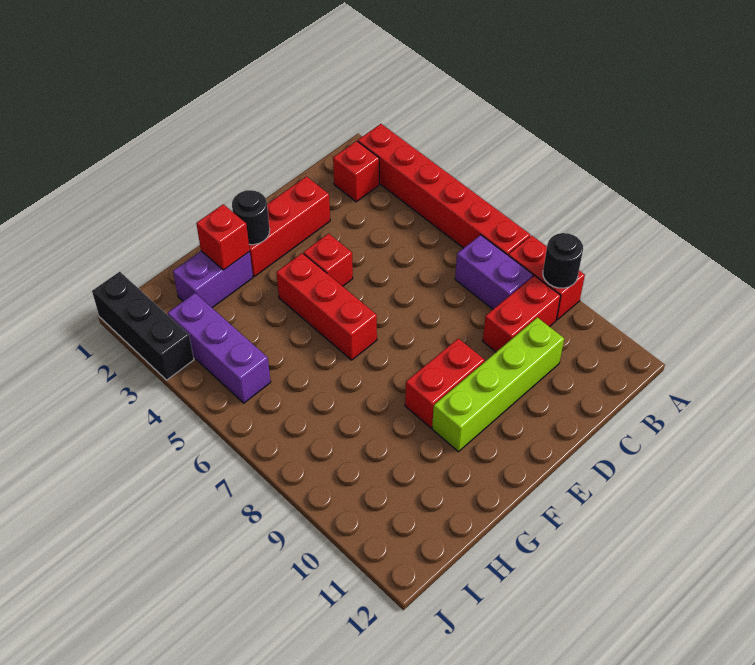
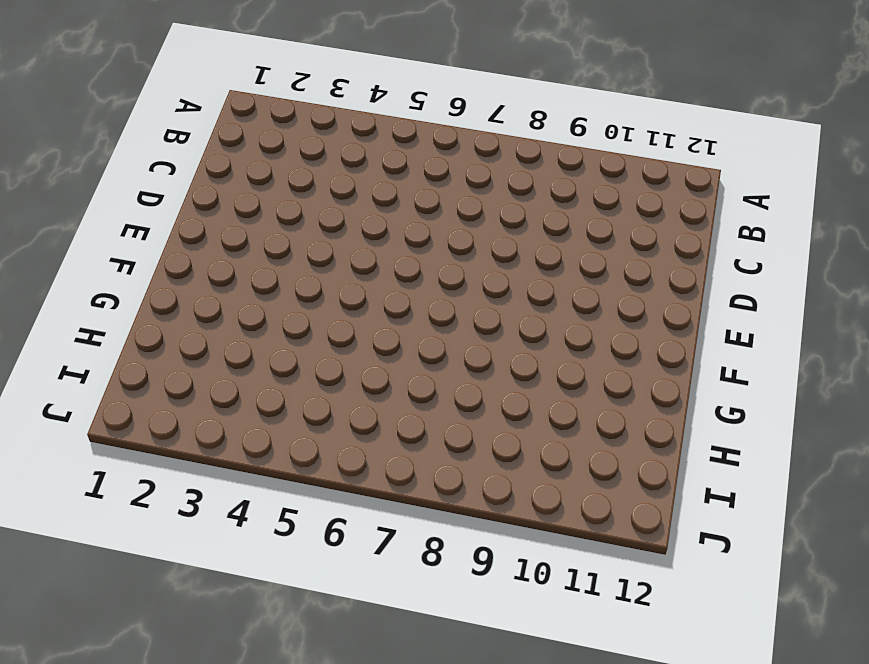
none -> red 1x6 brick [358,124,530,255]
none -> red 1x2 brick [508,235,585,320]
none -> red 1x1 brick [333,141,379,202]

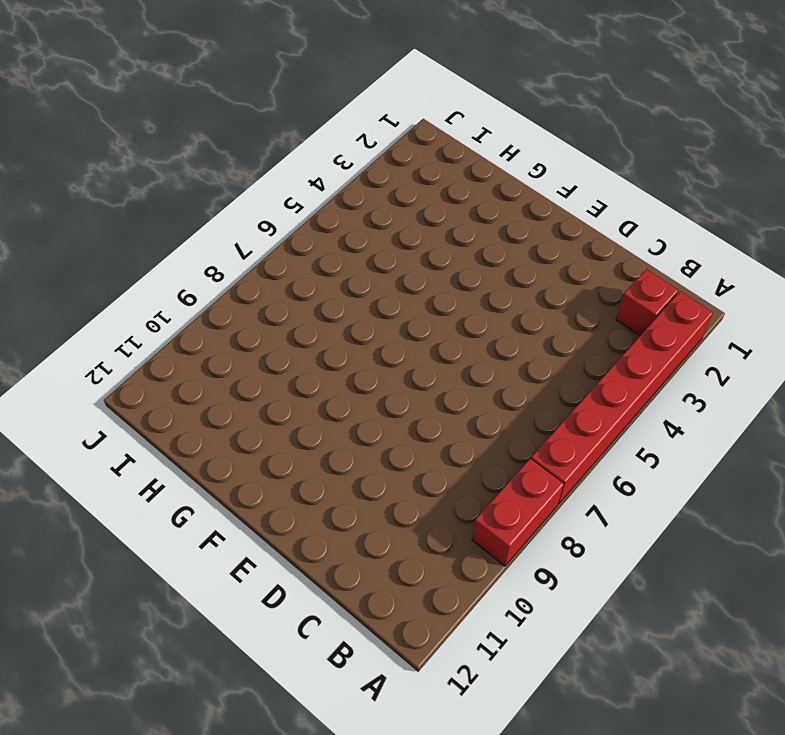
none -> purple 1x2 brick [455,235,533,309]
none -> red 1x2 brick [483,276,561,352]
none -> lime 1x4 brick [432,317,564,452]

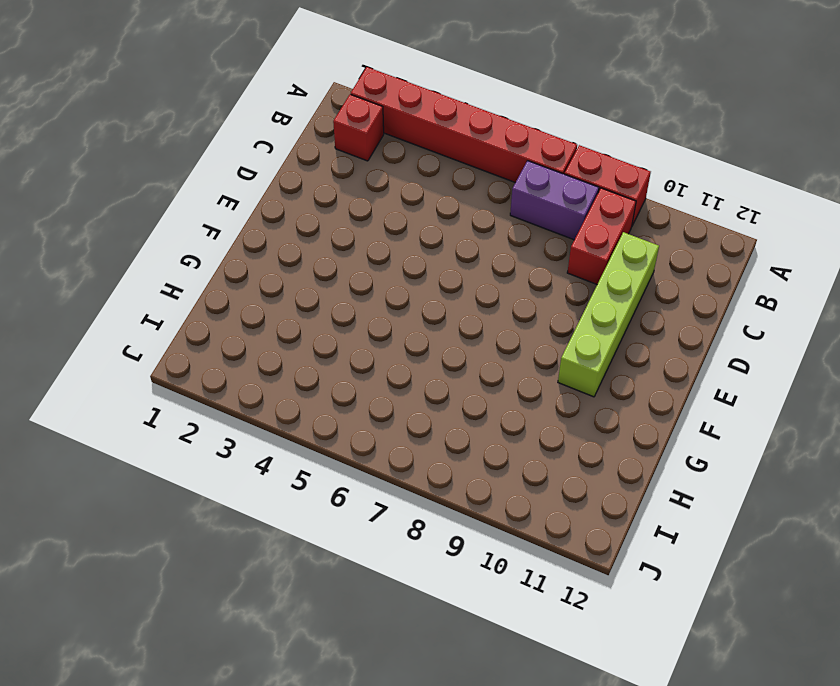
none -> red 1x3 brick [249,176,330,276]
none -> red 1x1 brick [303,234,353,286]
none -> red 1x2 brick [405,338,485,428]

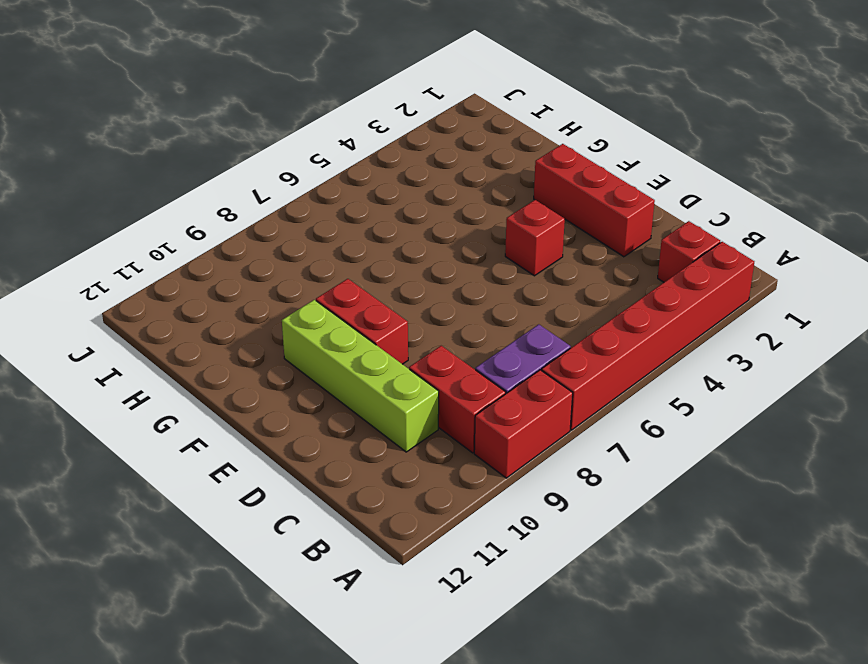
none -> red 1x3 brick [276,253,377,360]
none -> purple 1x2 brick [173,251,253,308]
none -> purple 1x3 brick [168,293,271,403]

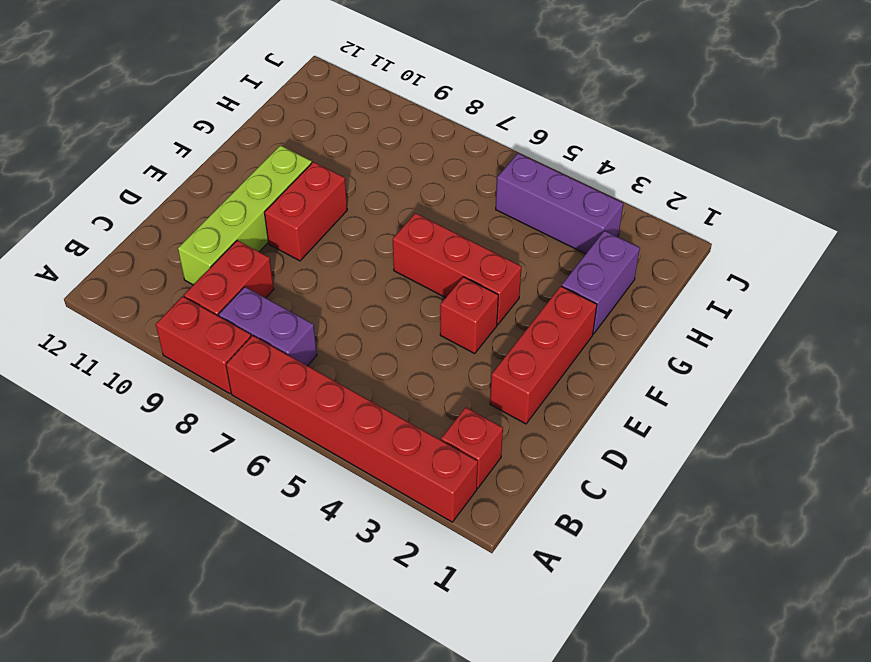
none -> black 1x3 brick [92,272,194,380]
none -> black 1x1 round brick [543,233,583,288]
none -> black 1x1 round brick [232,190,270,245]

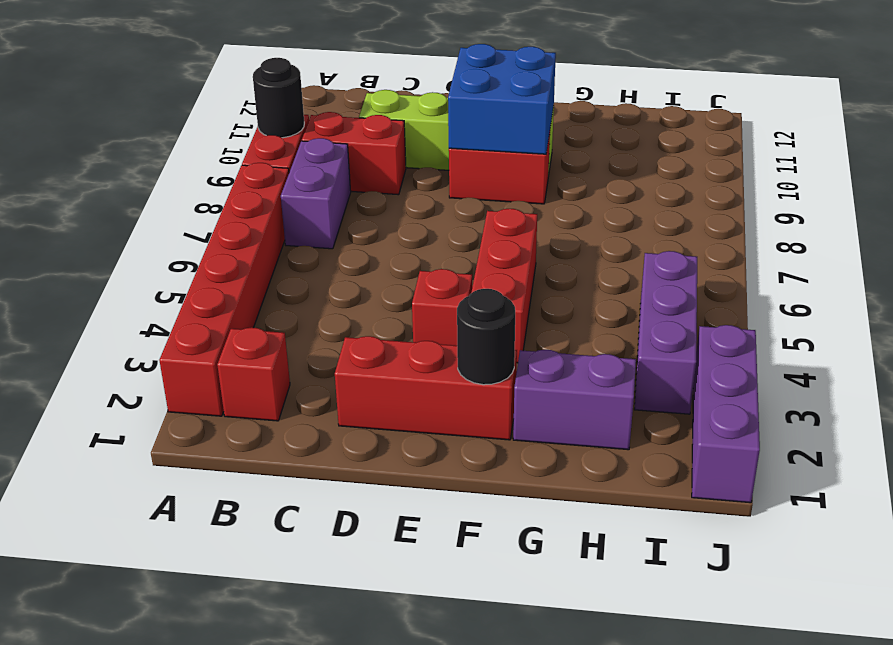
blue 2x2 brick [448,44,556,154] -> none
purple 1x3 brick [692,325,760,503] -> black 1x3 brick [92,272,194,380]
none -> red 1x1 brick [196,204,250,270]

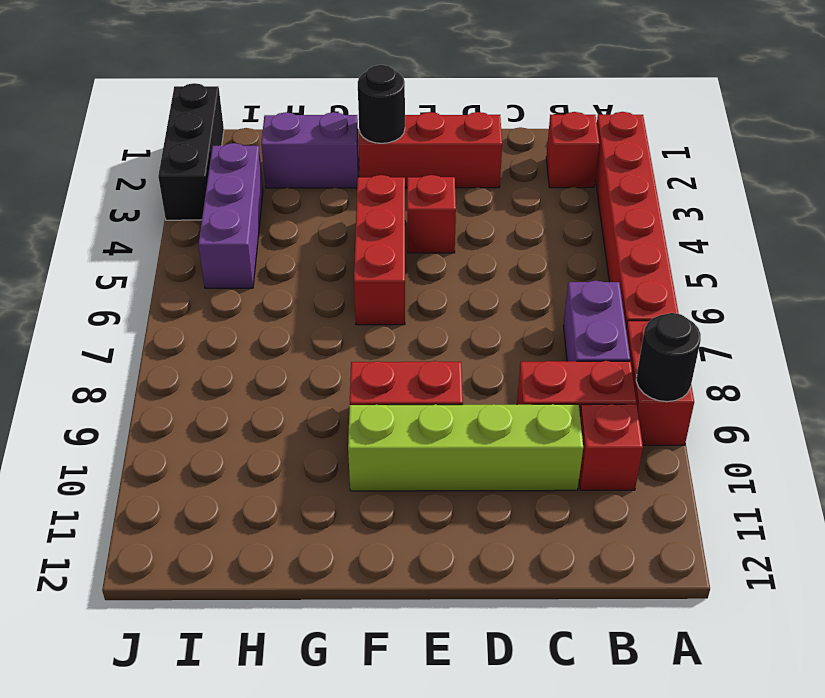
red 1x1 brick [579,404,643,490] -> red 1x1 brick moved to [196,204,250,270]

